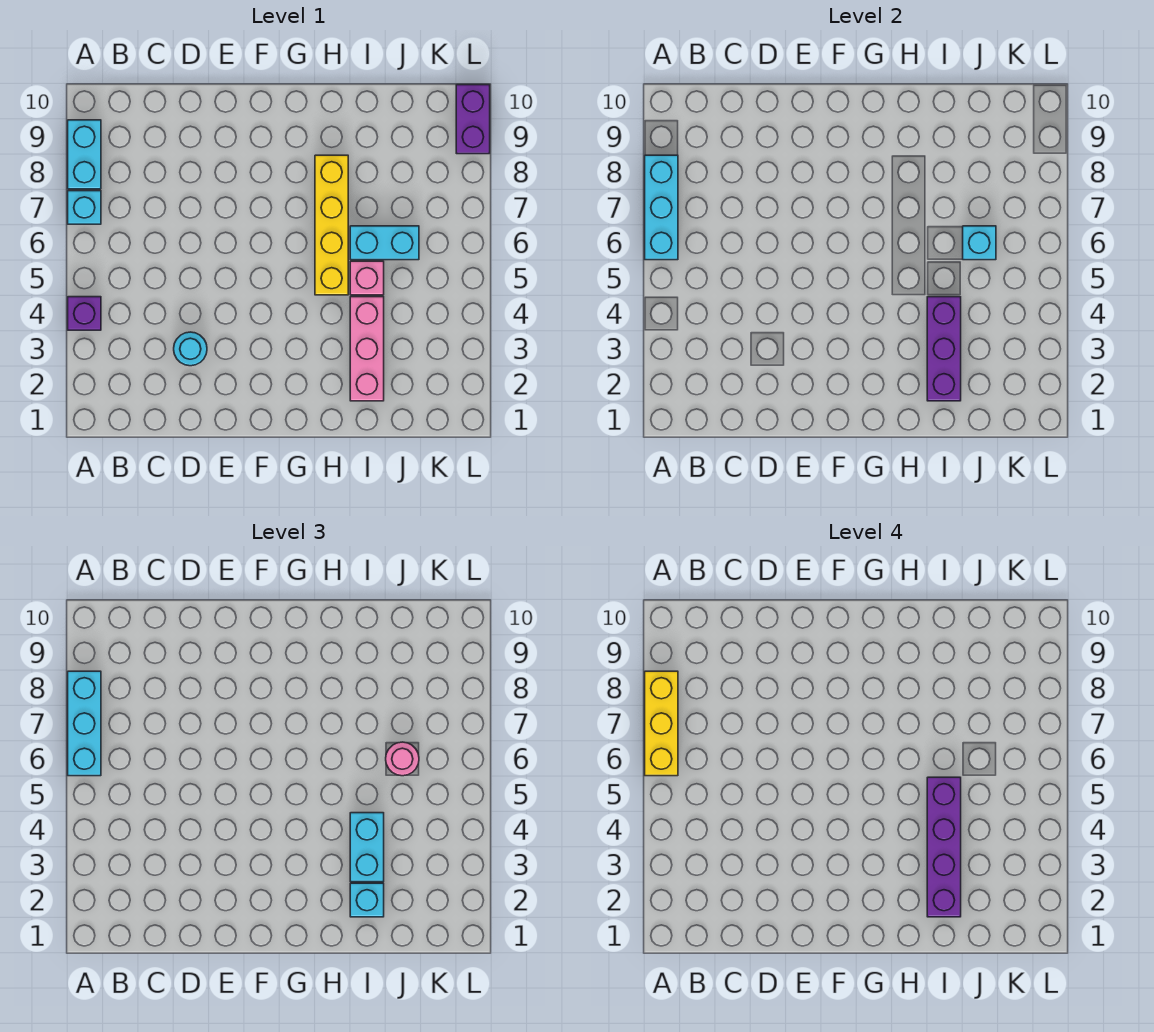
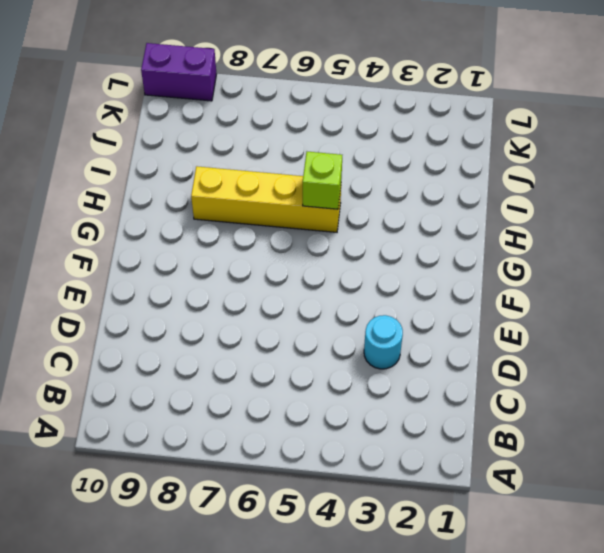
lime 1x1 brick [303,152,342,209] -> none
none -> purple 1x1 brick [68,297,101,330]
none -> cyan 1x1 brick [68,191,101,224]
none -> cyan 1x2 brick [68,120,101,189]

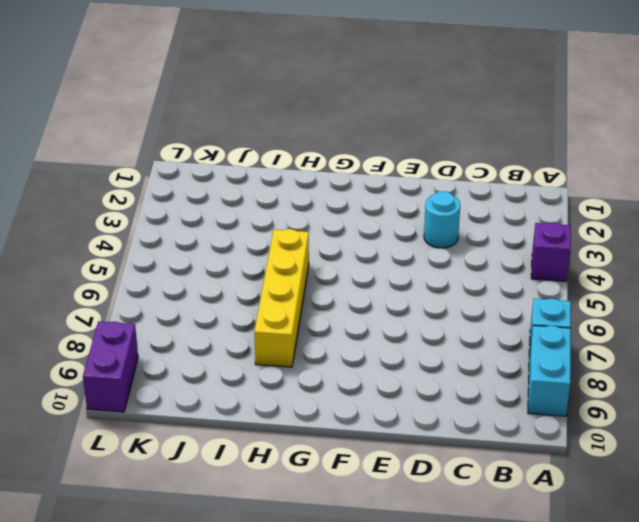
none -> pink 1x3 brick [350,297,384,401]
none -> pink 1x1 brick [350,261,384,295]
none -> cyan 1x2 brick [350,226,419,260]

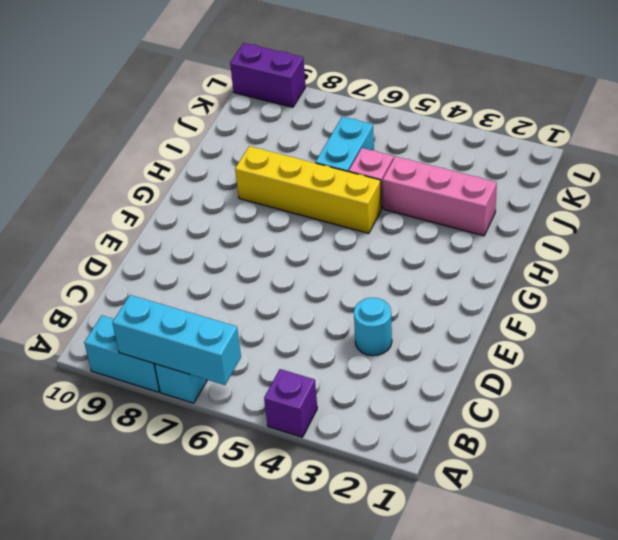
none -> purple 1x3 brick [927,297,961,401]
none -> cyan 1x1 brick [963,226,996,260]
none -> cyan 1x3 brick [68,671,101,776]

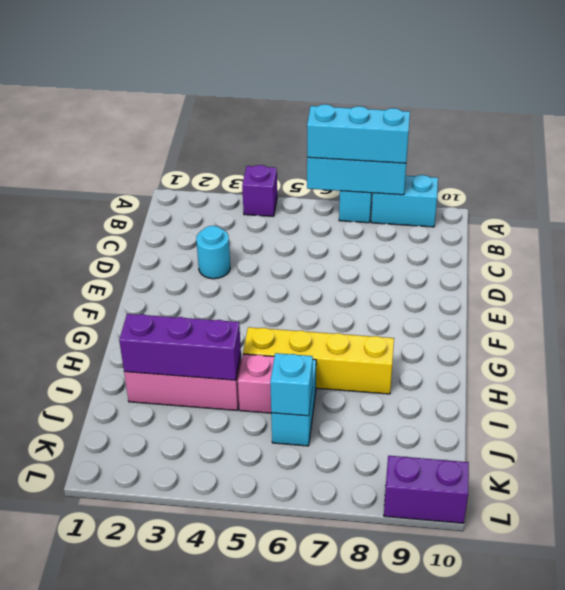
none -> cyan 1x1 brick [350,883,384,917]
none -> cyan 1x2 brick [350,813,384,882]
none -> pink 1x1 round brick [386,742,419,776]

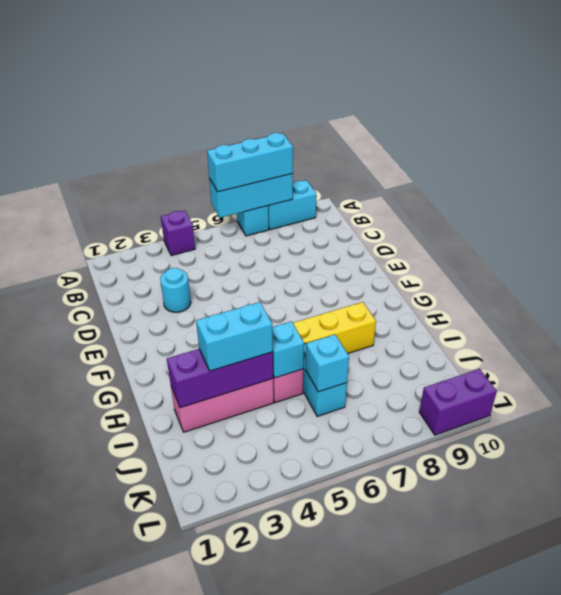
cyan 1x1 brick [272,321,304,378] -> cyan 1x1 brick moved to [350,883,384,917]
none -> pink 1x1 round brick [386,742,419,776]
none -> yellow 1x3 brick [645,671,678,776]
none -> purple 1x4 brick [927,777,961,917]

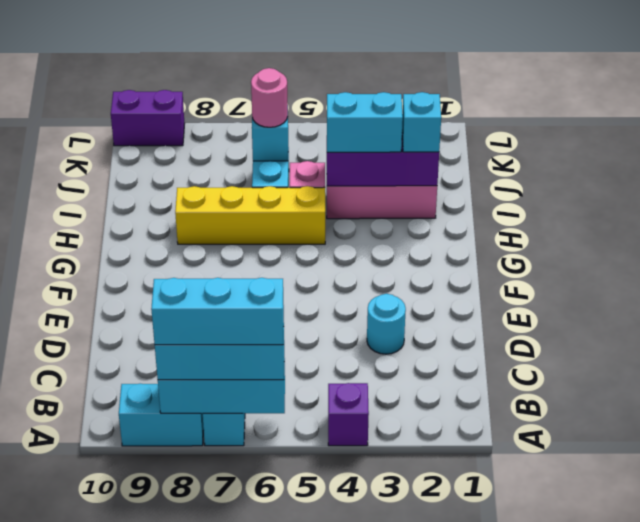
cyan 1x3 brick [151,278,284,345] -> yellow 1x3 brick [645,671,678,776]
none -> purple 1x4 brick [927,777,961,917]

